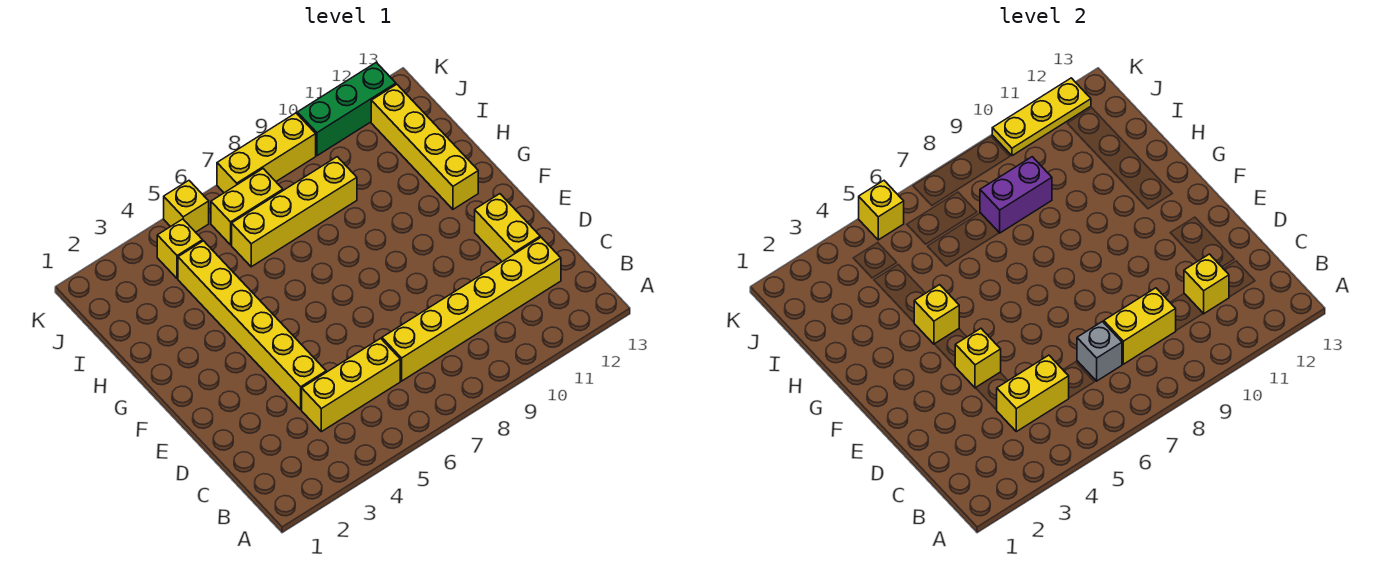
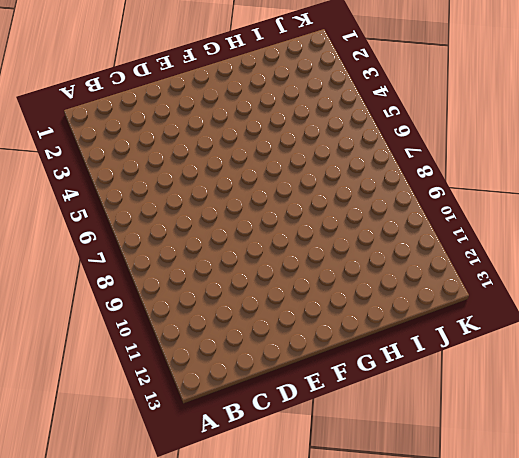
none -> yellow 1x3 brick [302,338,400,432]
none -> yellow 1x6 brick [382,237,561,381]
none -> yellow 1x6 brick [178,241,326,410]

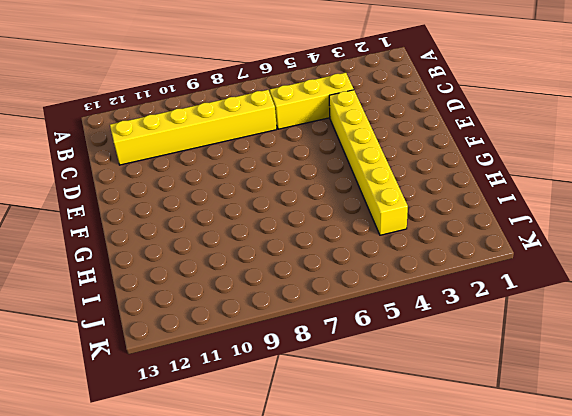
none -> yellow 1x2 brick [475,194,540,262]
none -> yellow 1x4 brick [371,84,478,209]
none -> yellow 1x4 brick [232,157,357,267]

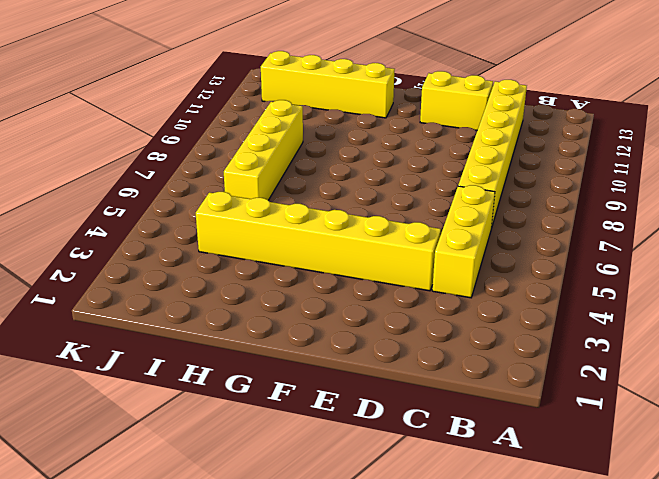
none -> yellow 1x1 brick [157,219,203,279]
none -> yellow 1x2 brick [211,169,283,245]
none -> yellow 1x1 brick [164,181,209,232]

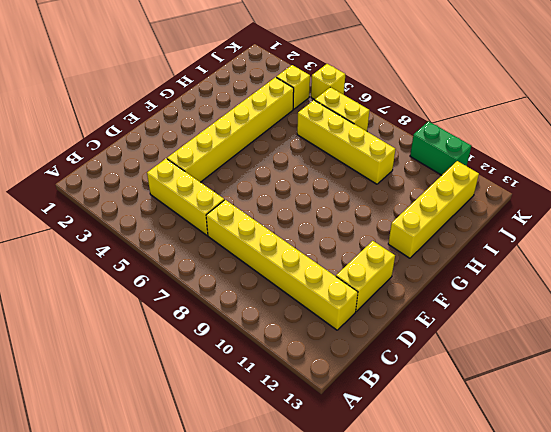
green 1x2 brick [410,121,471,175] -> green 1x3 brick [297,62,396,156]
none -> yellow 1x3 brick [217,113,316,193]
none -> yellow 1x2 brick [997,355,1069,432]
none -> grey 1x1 brick [1077,322,1122,381]

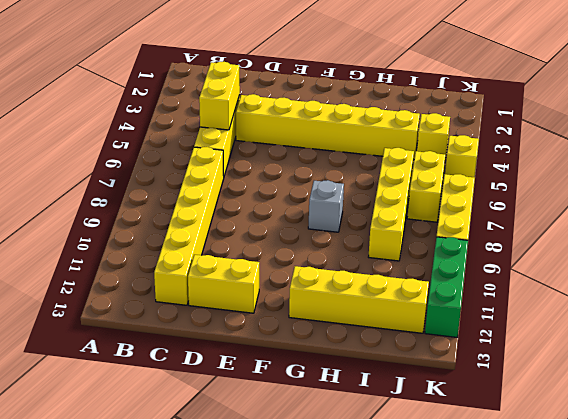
grey 1x1 brick [308,180,344,232] -> grey 1x1 brick moved to [1077,322,1122,381]
none -> yellow 1x2 brick [1104,288,1176,364]
none -> yellow 1x1 brick [1184,254,1229,314]
none -> yellow 1x1 brick [955,328,1001,388]

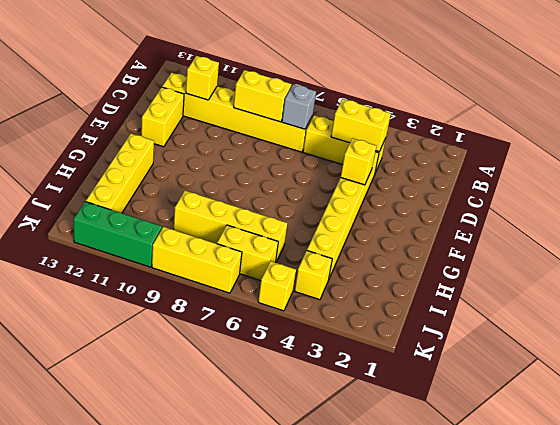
none -> yellow 1x1 brick [914,285,959,344]
none -> purple 1x2 brick [980,157,1052,233]
none -> yellow 1x1 brick [859,181,904,240]

